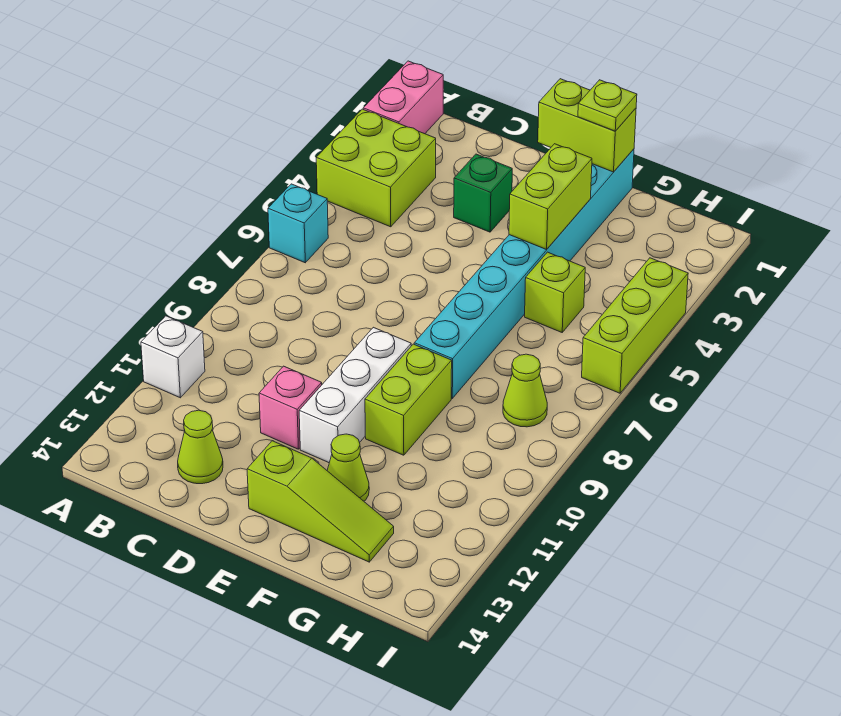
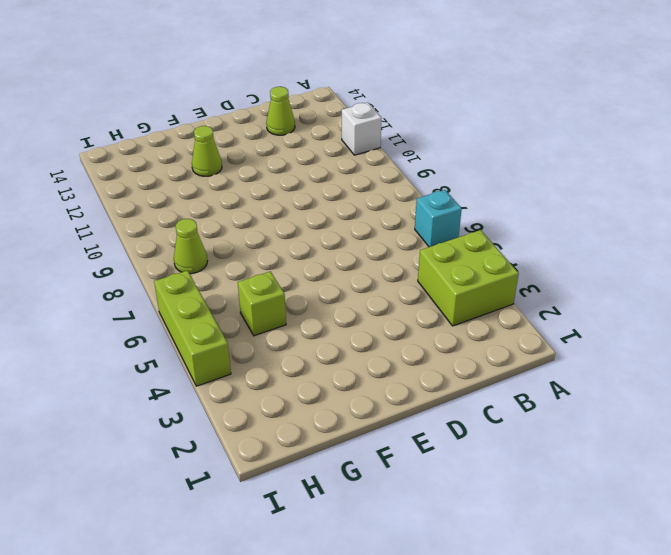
none -> pink 1x2 brick [363,61,443,134]
none -> green 1x1 brick [454,154,512,232]
none -> pink 1x1 brick [259,366,322,449]

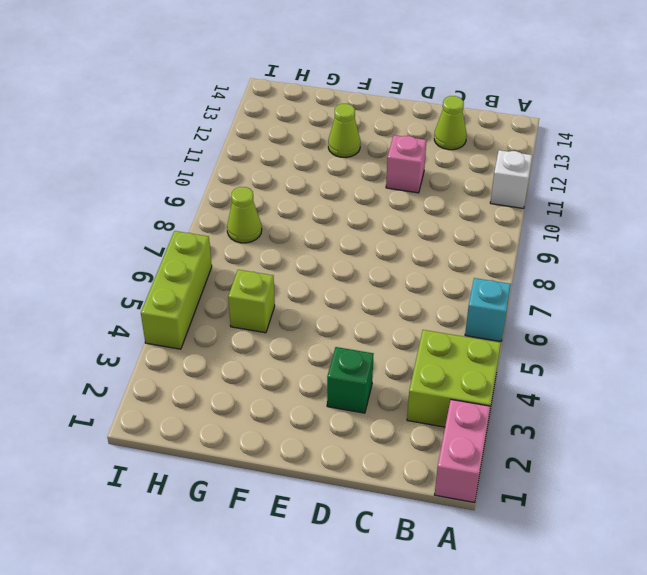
none -> white 1x3 brick [299,327,411,463]
none -> lime 1x3 slope [247,441,394,562]
none -> cyan 1x8 brick [414,149,634,398]

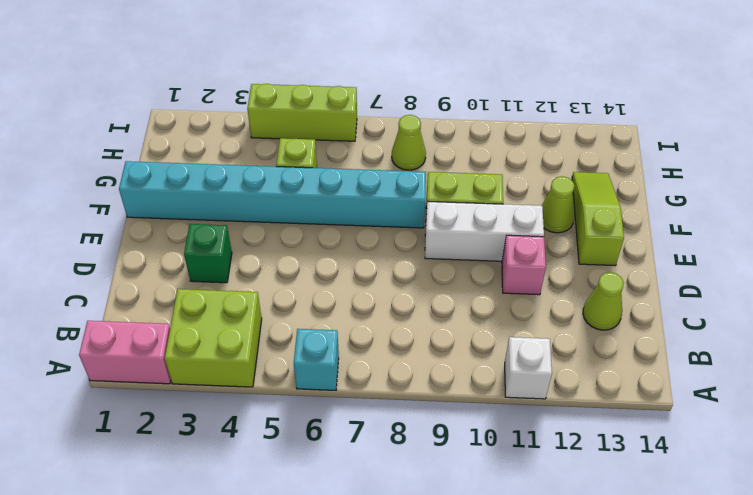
none -> lime 1x2 brick [538,79,636,172]
none -> lime 1x2 brick [509,144,592,250]
none -> lime 1x1 plate [578,80,637,131]

